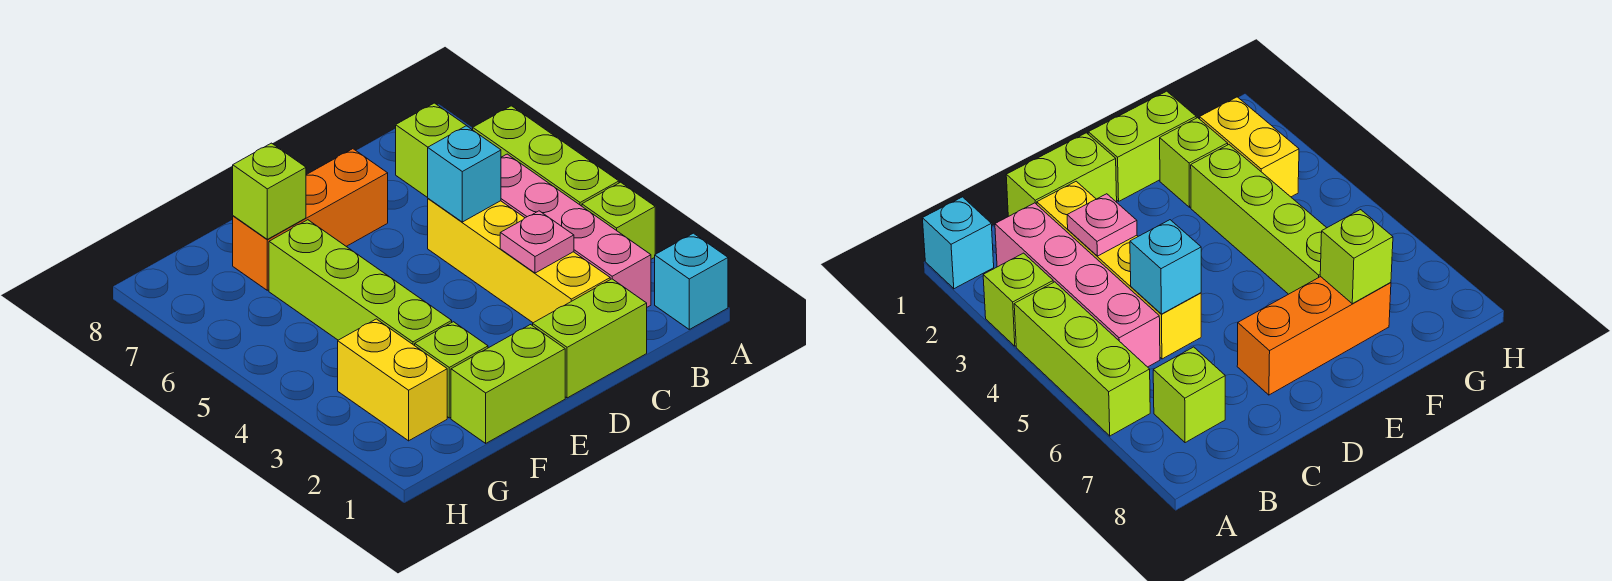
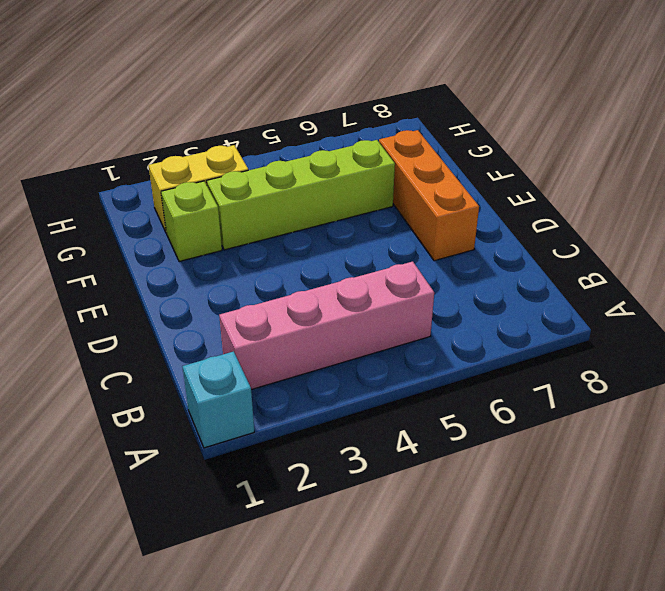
none -> lime 1x1 brick [582,182,655,259]
none -> lime 1x3 brick [473,106,619,206]
none -> lime 1x1 brick [396,103,466,198]

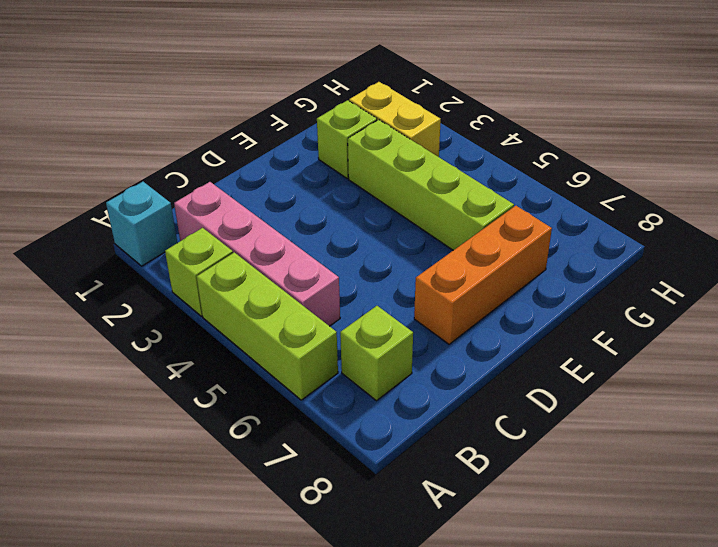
none -> lime 1x2 brick [533,279,647,398]
none -> yellow 1x4 brick [428,199,610,323]
none -> lime 1x2 brick [451,325,565,443]

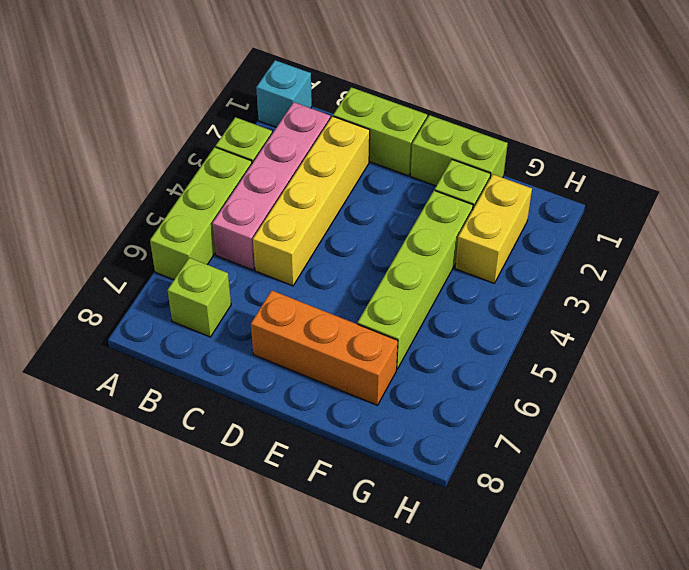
none -> pink 1x1 plate [500,211,574,273]
none -> cyan 1x1 brick [428,126,501,222]
none -> lime 1x1 brick [233,143,306,239]

